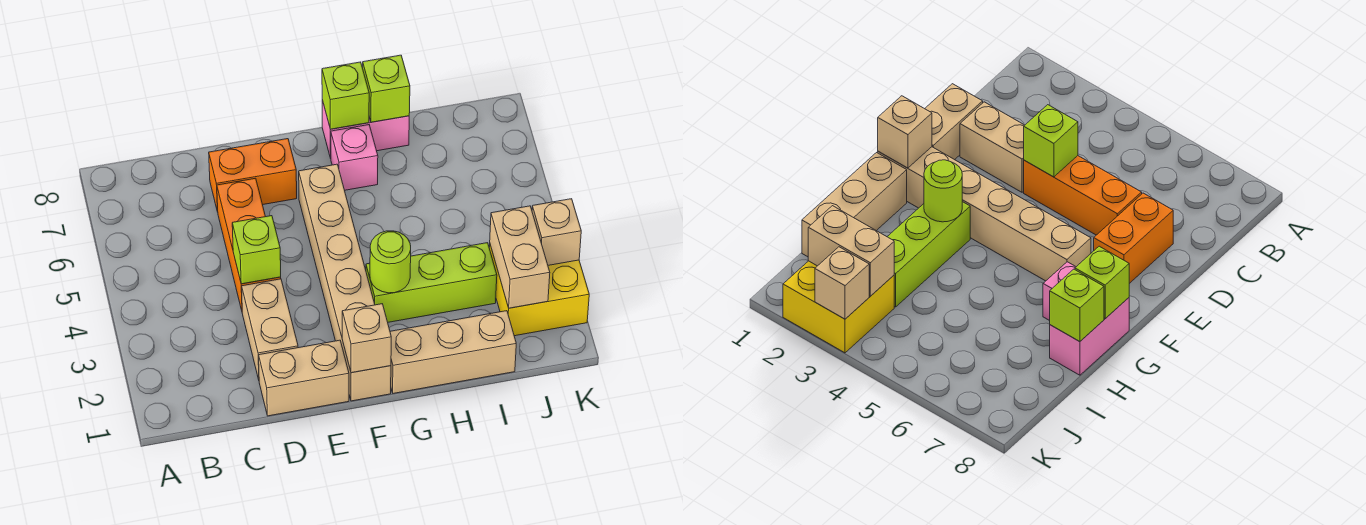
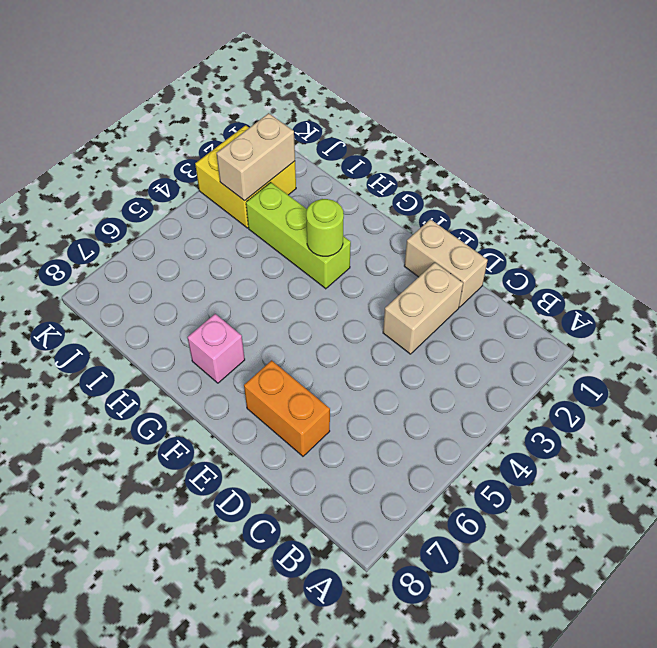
none -> orange 1x3 brick [217,178,281,310]
none -> tan 1x6 brick [299,164,391,401]
none -> tan 1x3 brick [390,311,516,393]

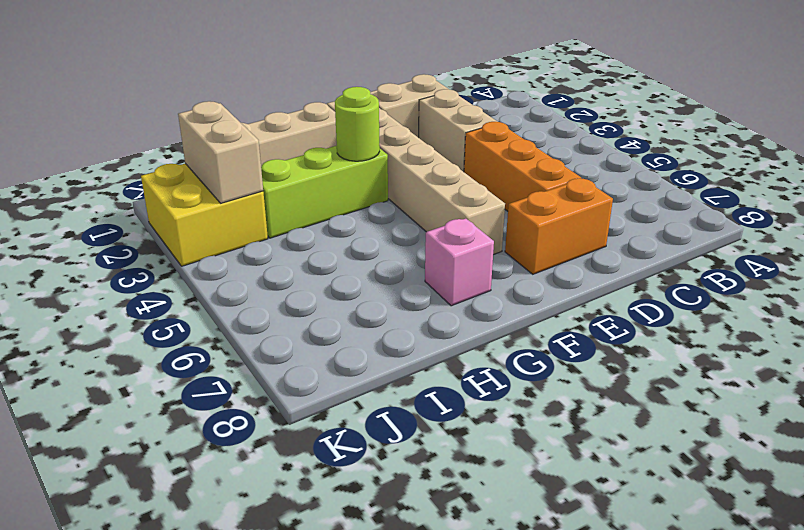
none -> pink 1x2 brick [322,100,409,158]
none -> lime 1x1 brick [232,216,281,284]
none -> tan 1x1 brick [342,304,391,373]

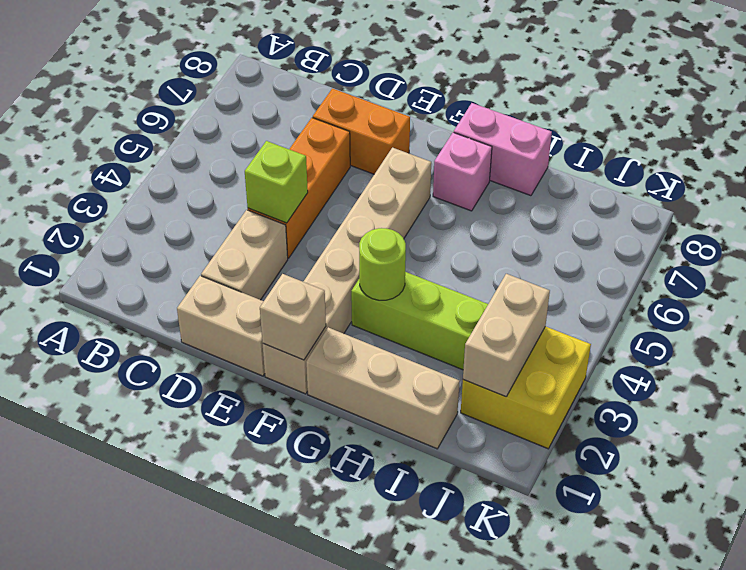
none -> lime 1x1 brick [322,62,369,129]
none -> lime 1x1 brick [363,55,410,122]
none -> tan 1x1 brick [532,199,581,265]

